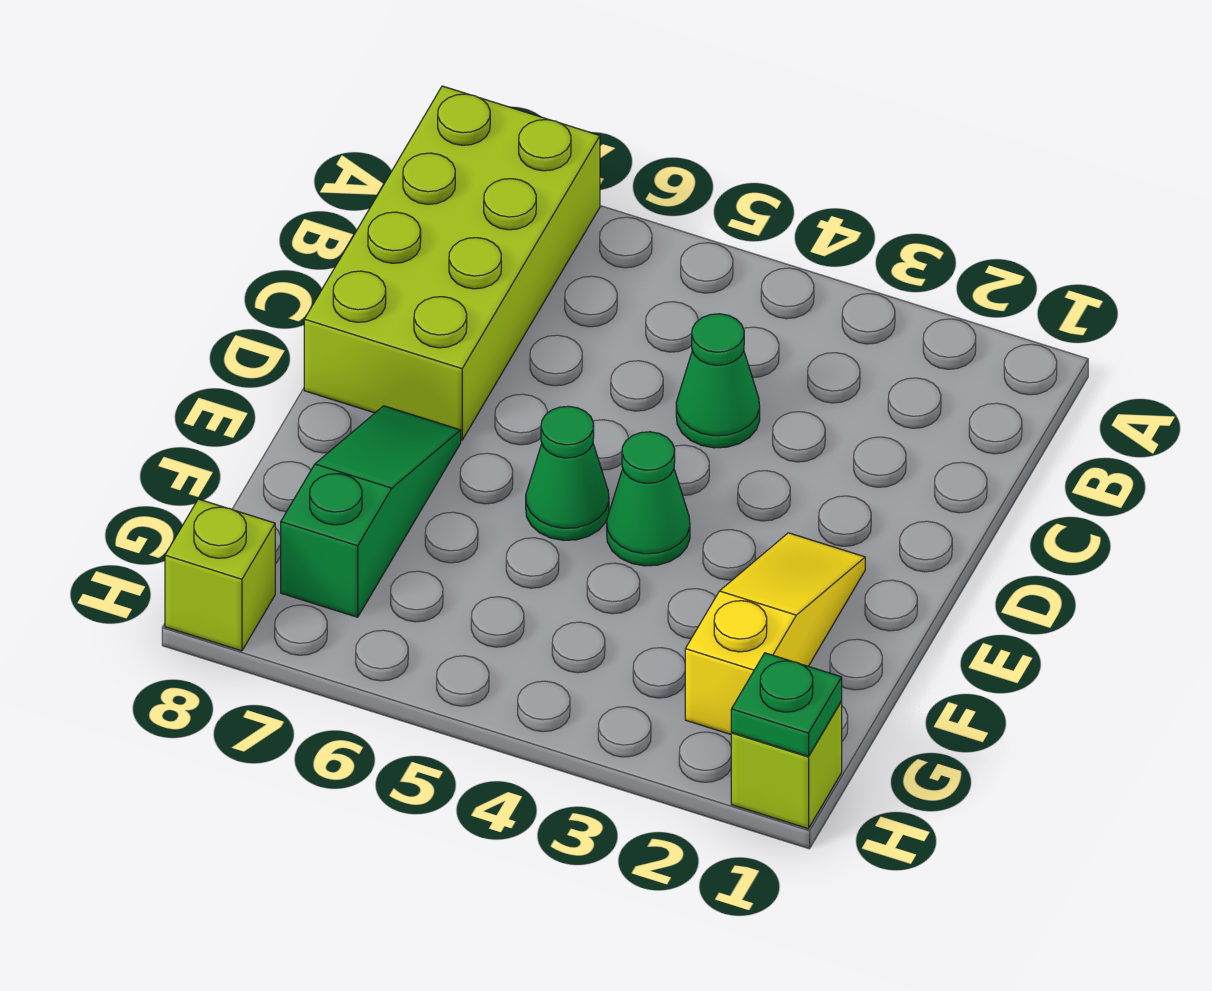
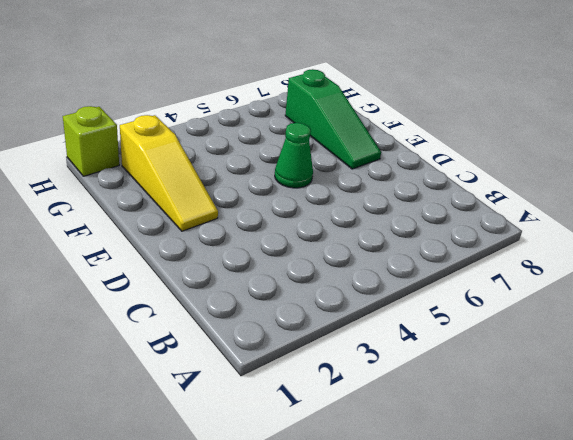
none -> lime 2x4 brick [304,86,600,440]
none -> green 1x1 cone [676,314,760,448]

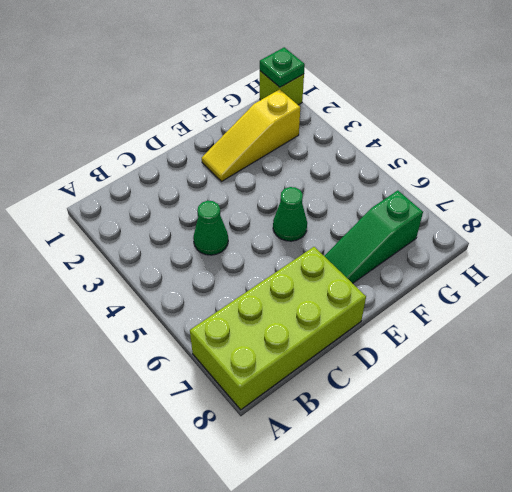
none -> green 1x1 cone [607,432,690,566]
none -> lime 1x1 brick [165,499,275,651]

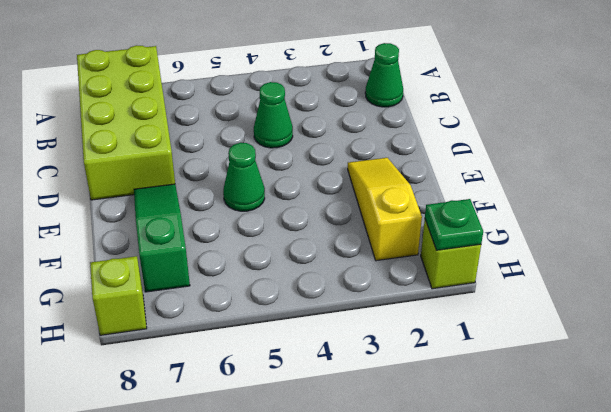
green 1x1 cone [365,43,403,107] -> green 1x1 cone moved to [607,432,690,566]

